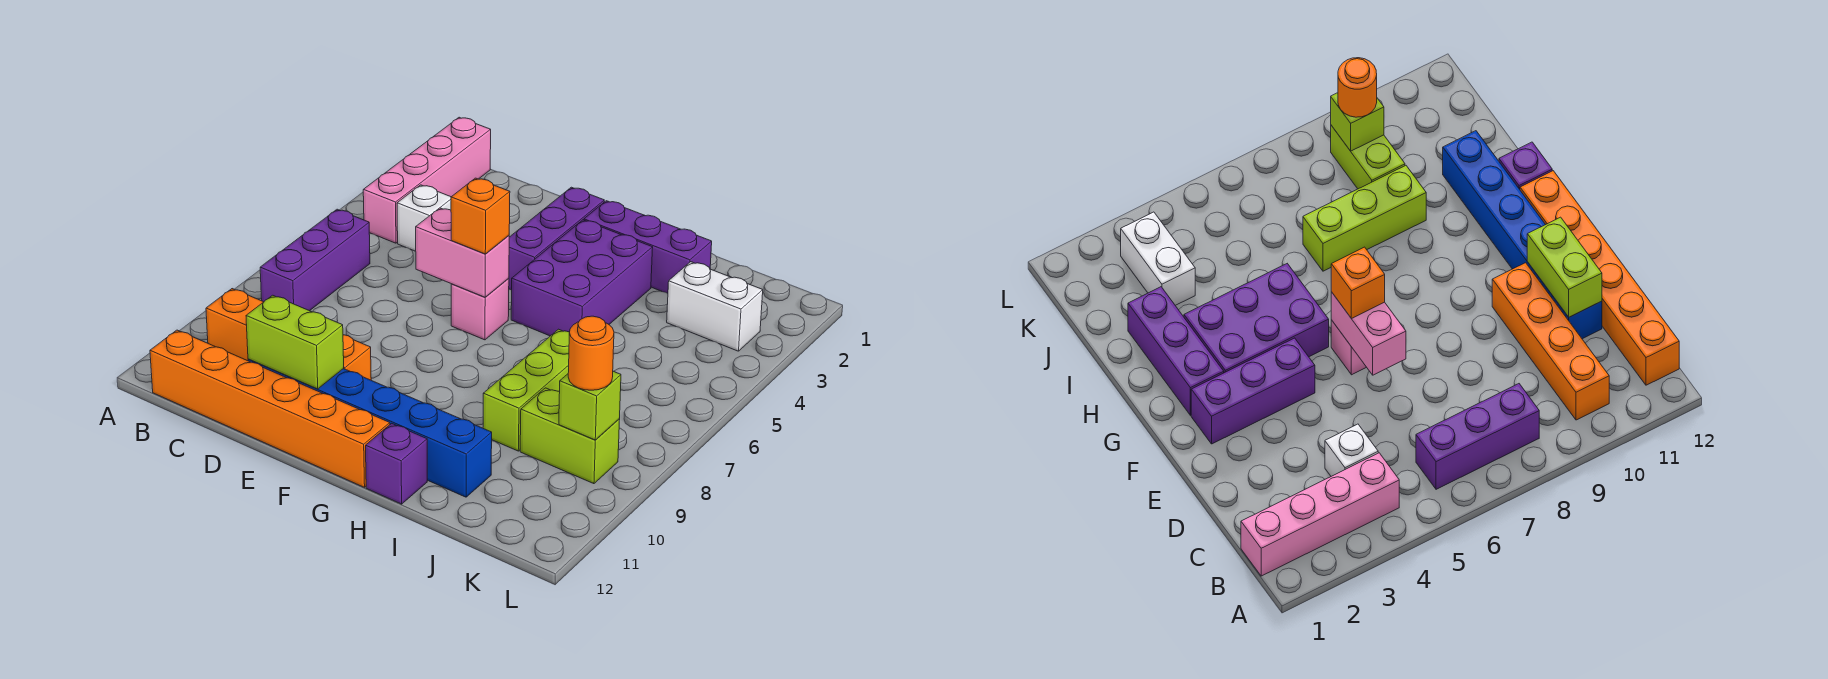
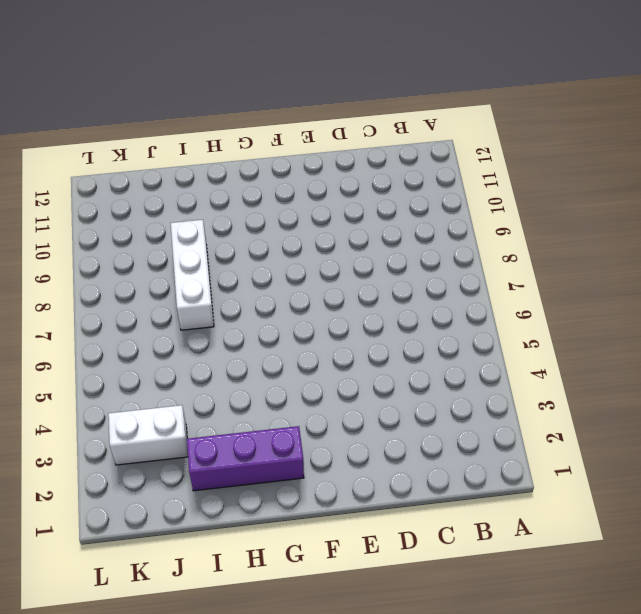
white 1x3 brick [171,220,214,330] -> lime 1x3 brick [483,329,569,451]
none -> pink 1x4 brick [363,117,491,243]
none -> purple 1x3 brick [260,209,370,311]
none -> orange 1x4 brick [206,289,371,380]

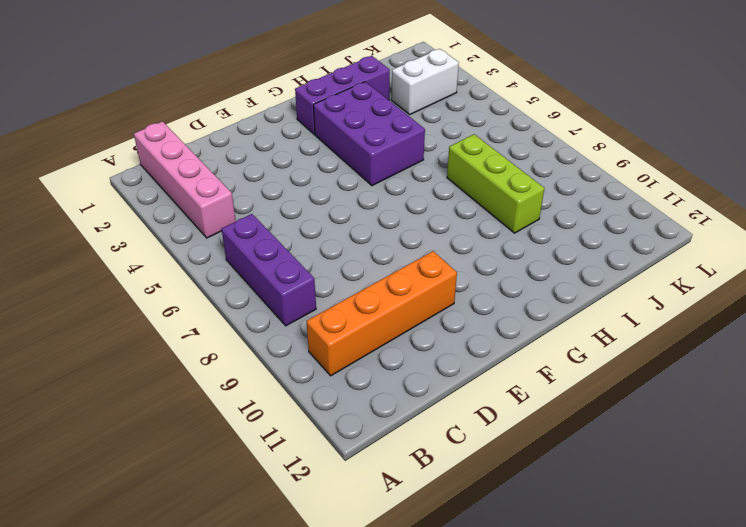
none -> orange 1x6 brick [150,330,390,487]
none -> white 1x1 brick [397,185,451,251]
none -> blue 1x6 brick [248,359,492,497]

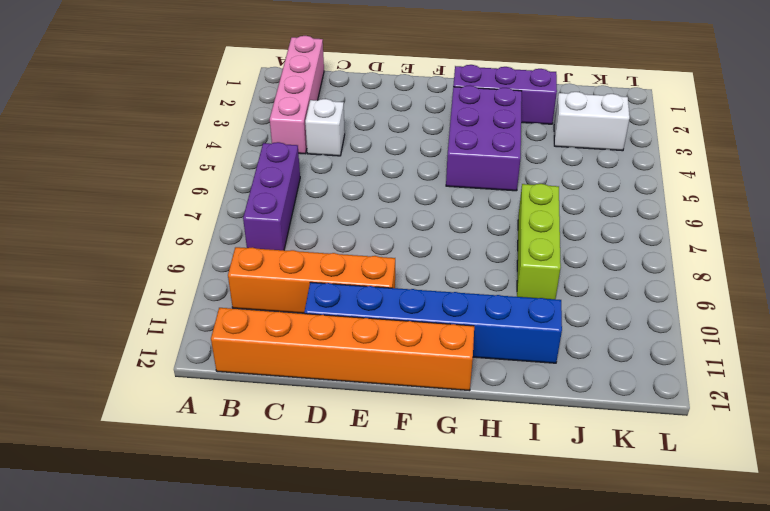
none -> purple 1x3 brick [509,187,604,290]
none -> pink 1x1 brick [451,278,509,340]
none -> purple 1x1 brick [366,423,427,504]

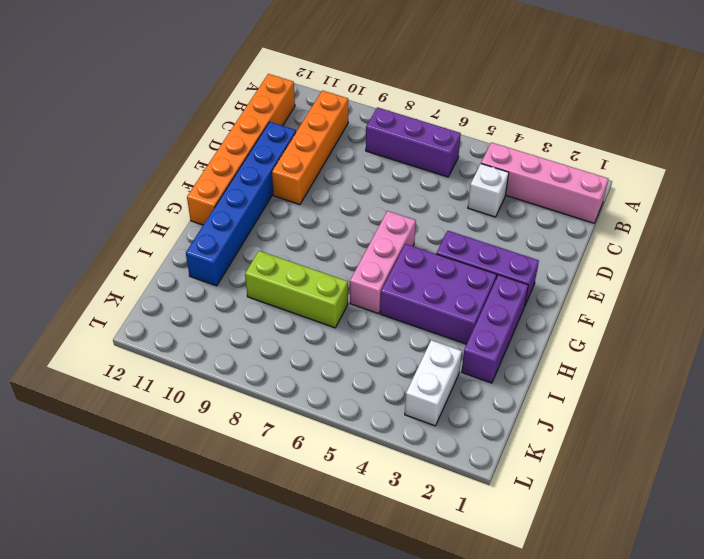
pink 1x3 brick [350,211,416,314] -> pink 1x1 brick [451,278,509,340]
none -> purple 1x1 brick [366,423,427,504]
none -> lime 1x2 brick [520,388,620,484]
none -> lime 1x2 brick [246,295,344,389]

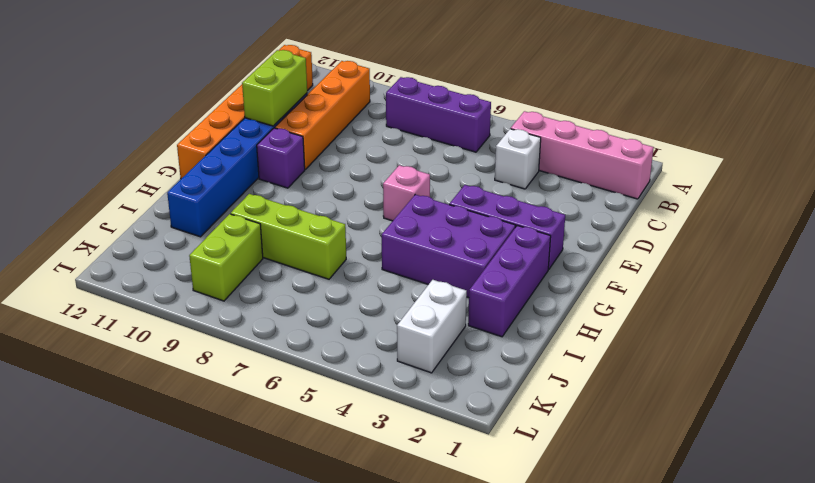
purple 1x1 brick [257,128,305,188] -> purple 1x1 brick moved to [366,423,427,504]
none -> pink 1x2 brick [416,208,509,297]
none -> lime 1x1 brick [559,371,621,440]
none -> orange 1x1 brick [451,178,510,254]

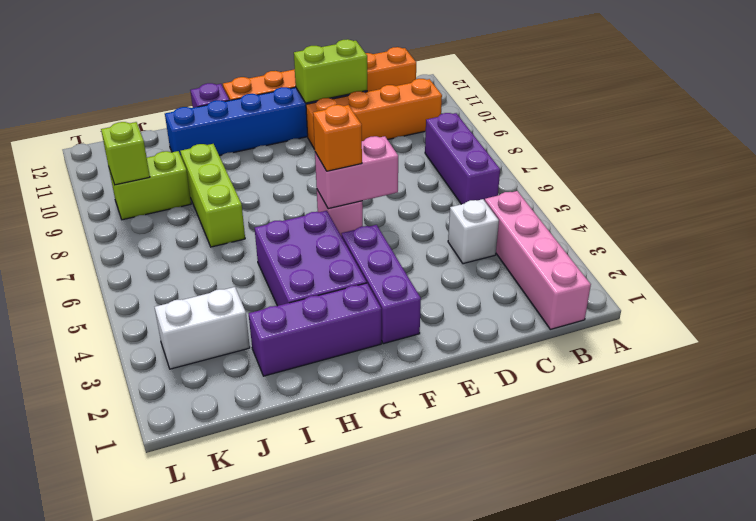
none -> orange 1x1 round brick [568,316,614,390]

